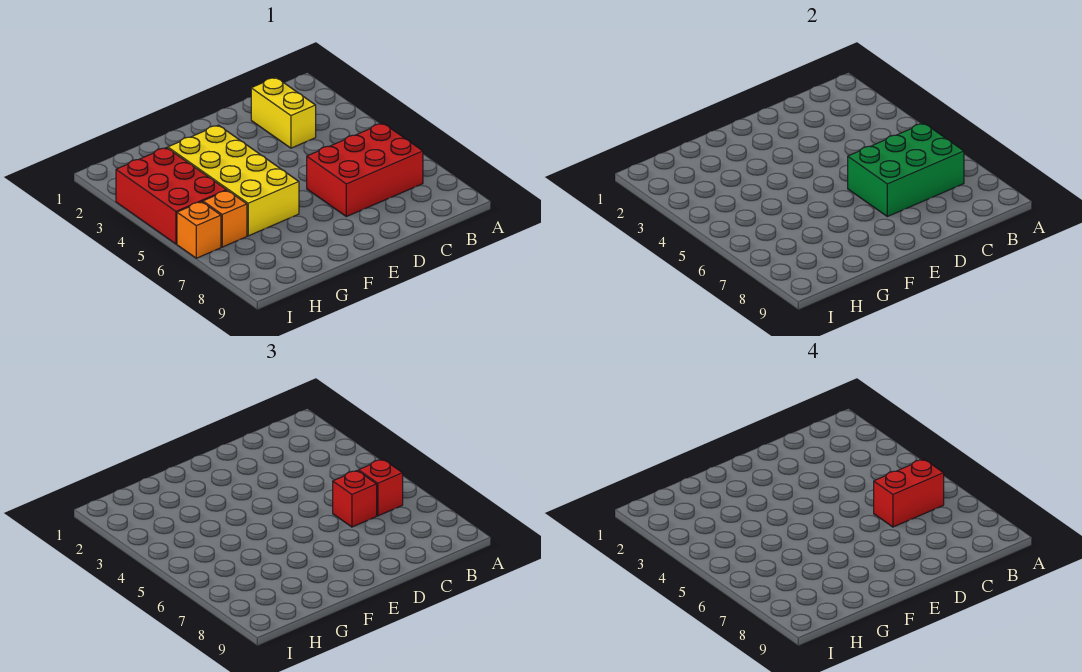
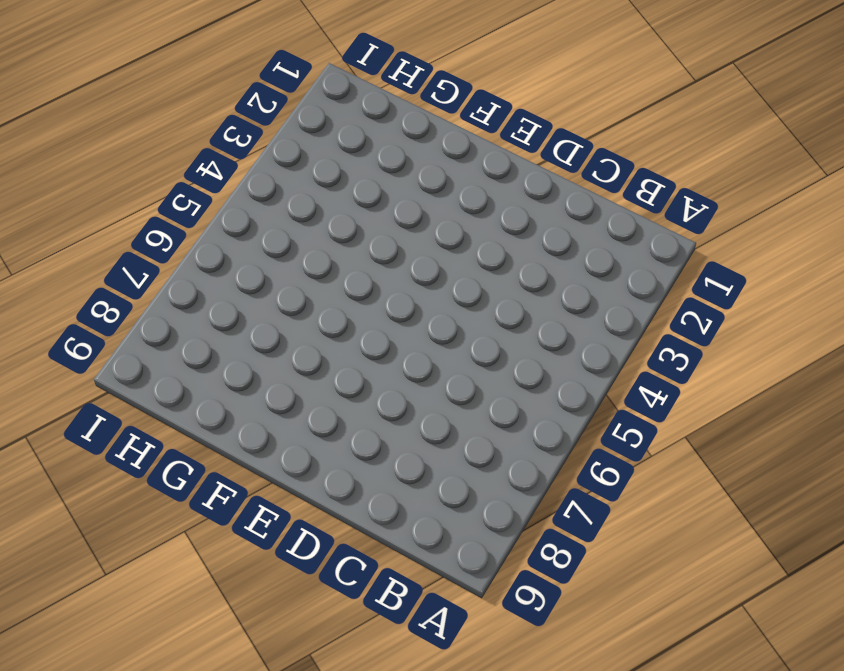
none -> red 2x3 brick [307,123,423,217]
none -> yellow 1x2 brick [251,77,316,148]

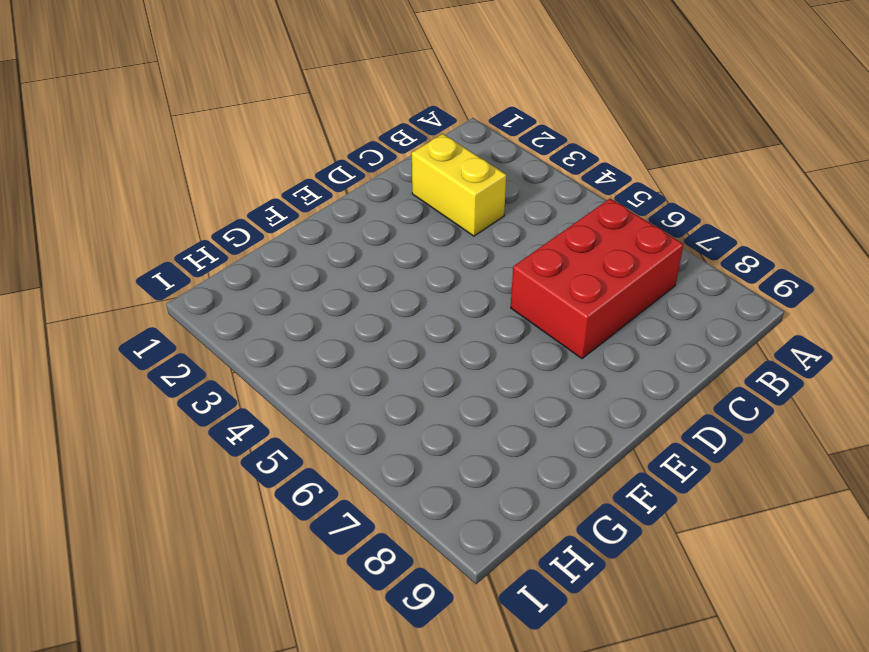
none -> yellow 2x4 brick [168,125,299,236]
none -> red 2x3 brick [116,148,227,244]

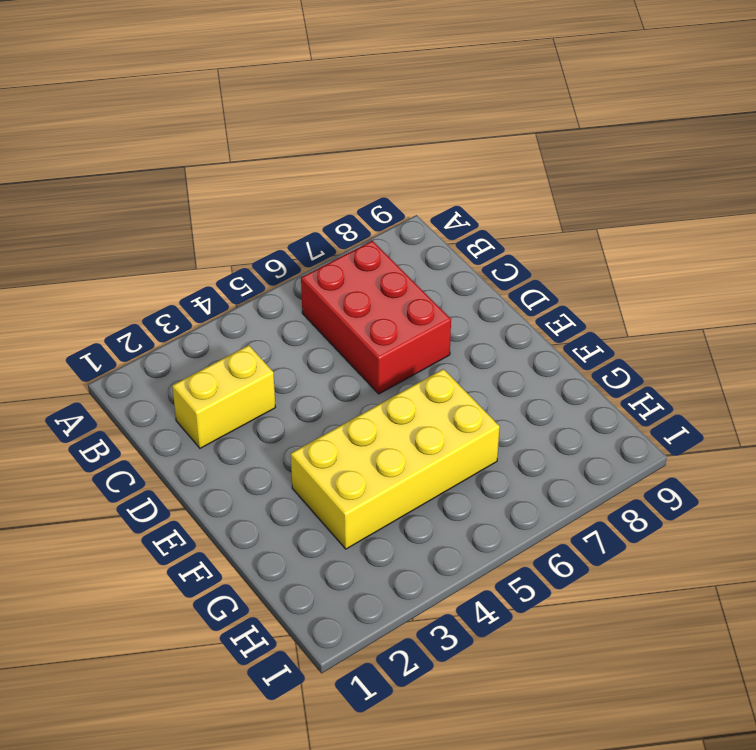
none -> red 2x3 brick [116,148,227,244]
none -> orange 1x1 brick [203,190,247,247]

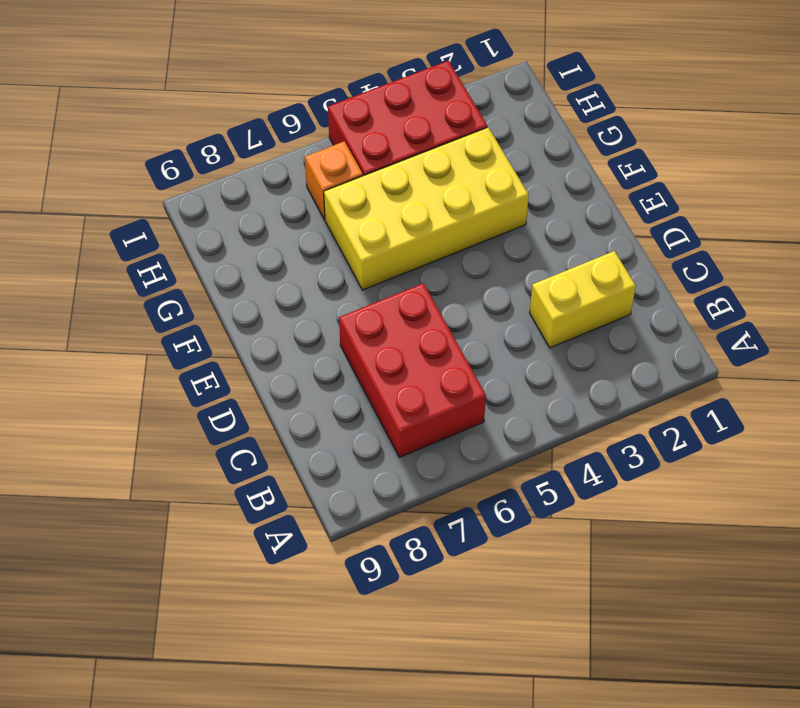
none -> orange 1x1 brick [177,202,221,258]
none -> green 2x3 brick [848,123,964,217]

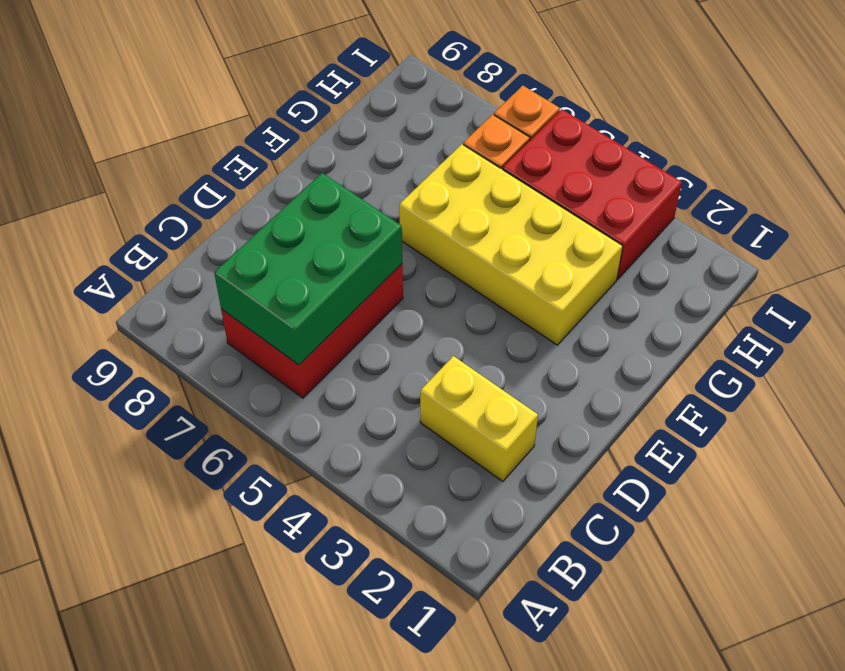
none -> red 1x1 brick [359,459,403,516]
none -> red 1x1 brick [333,470,377,527]

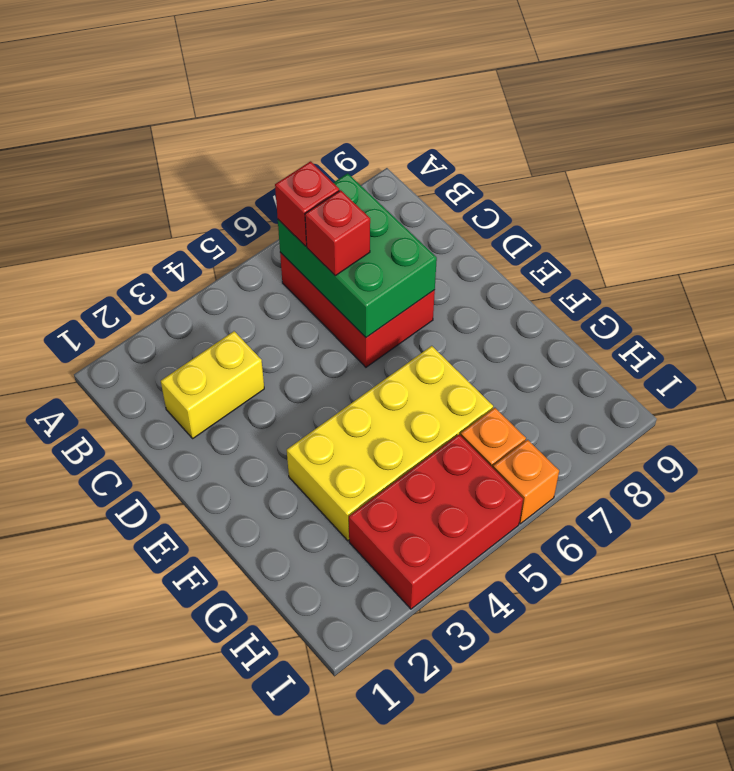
none -> red 1x2 brick [874,459,944,527]

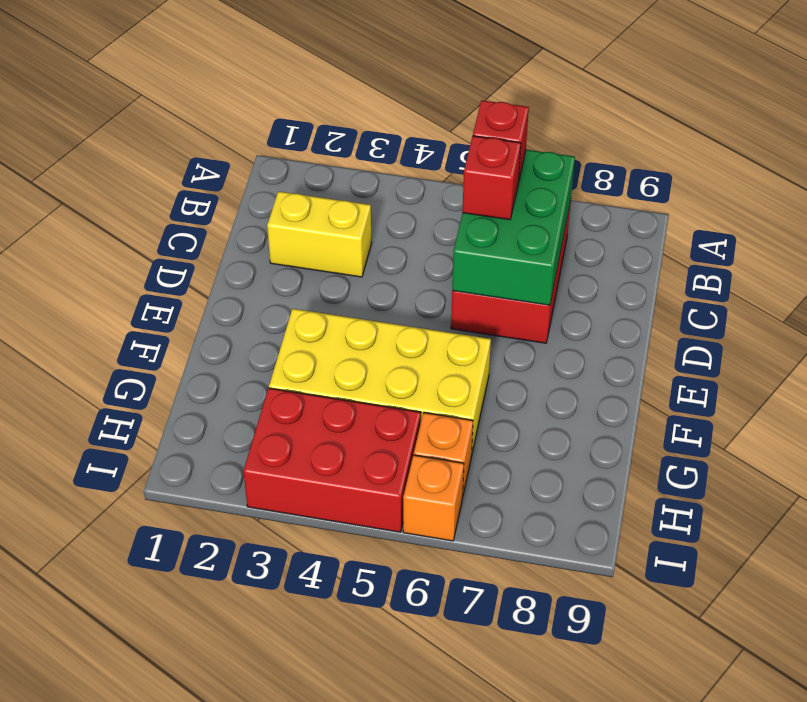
none -> red 1x2 brick [874,459,944,527]

